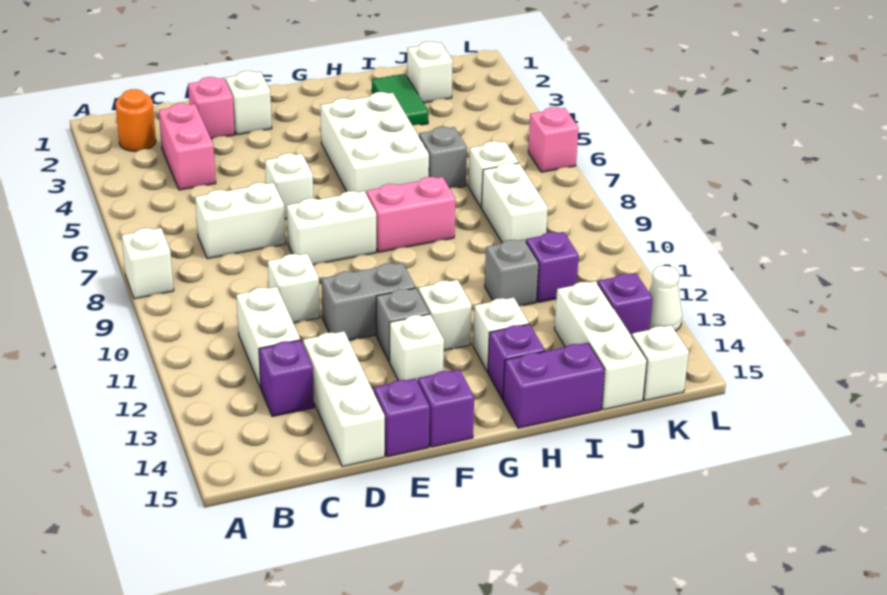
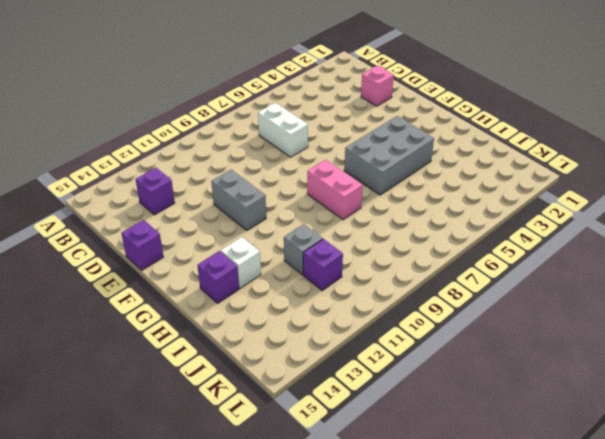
grey 2x3 brick [344,116,434,195] -> white 2x3 brick [320,92,429,193]
none -> white 1x1 brick [122,228,174,299]
none -> orange 1x1 round brick [115,89,156,151]
none -> pink 1x2 brick [159,103,216,190]
none -> white 1x2 brick [236,287,300,388]

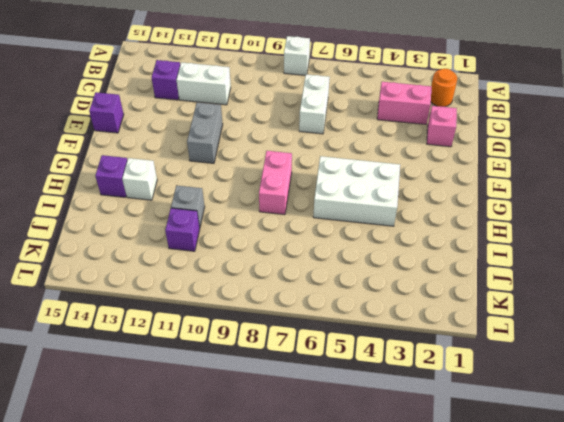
none -> white 1x1 brick [268,254,320,323]
none -> white 1x3 brick [303,331,385,467]
none -> white 1x1 brick [226,71,272,135]
none -> white 1x1 brick [265,153,313,219]

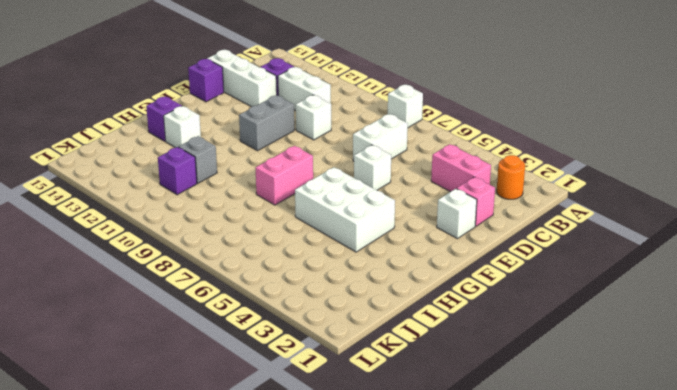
none -> white 1x2 brick [287,191,376,265]
none -> grey 1x1 brick [376,288,430,362]
none -> white 1x1 brick [390,314,444,381]
none -> purple 1x1 brick [418,369,474,447]

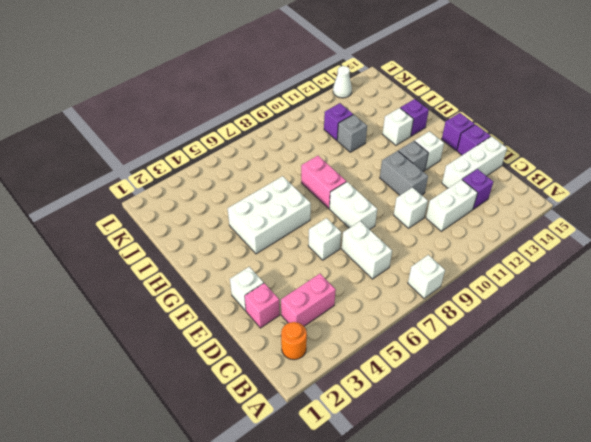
none -> white 1x1 brick [418,280,472,350]
none -> purple 1x2 brick [503,343,605,428]
none -> green 1x2 tile [372,74,428,125]
none -> grey 1x1 brick [419,127,467,188]

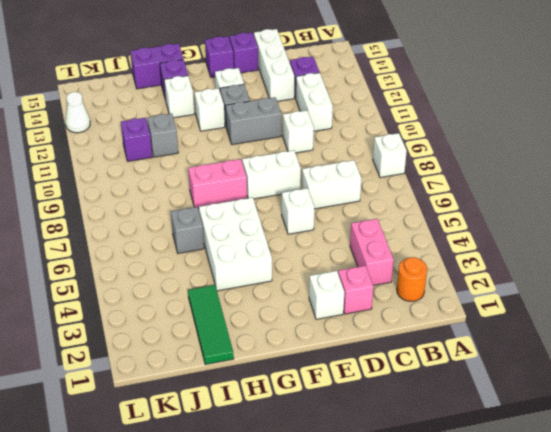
green 1x3 tile [188,285,234,365] -> green 1x2 tile [372,74,428,125]
none -> white 1x1 brick [407,42,453,103]
none -> white 1x1 brick [468,141,519,208]
none -> white 1x2 brick [482,163,548,242]
none -> white 1x3 brick [554,281,647,410]

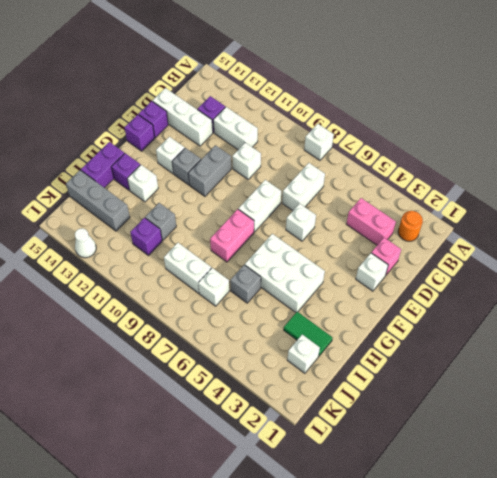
grey 1x3 brick [66,170,130,231] -> white 1x3 brick [554,281,647,410]
none -> white 1x1 brick [418,280,472,350]
none -> purple 1x1 brick [598,273,652,336]
none -> white 1x1 brick [632,325,689,401]
none -> pink 1x1 brick [528,107,579,172]

